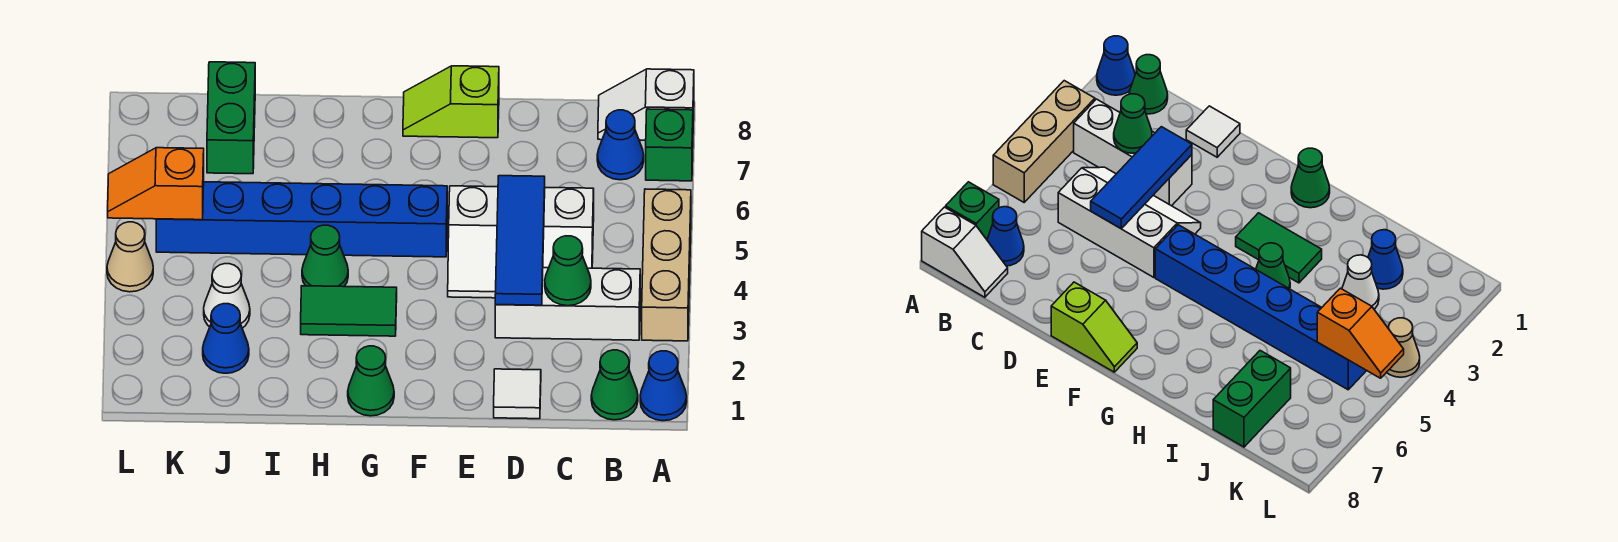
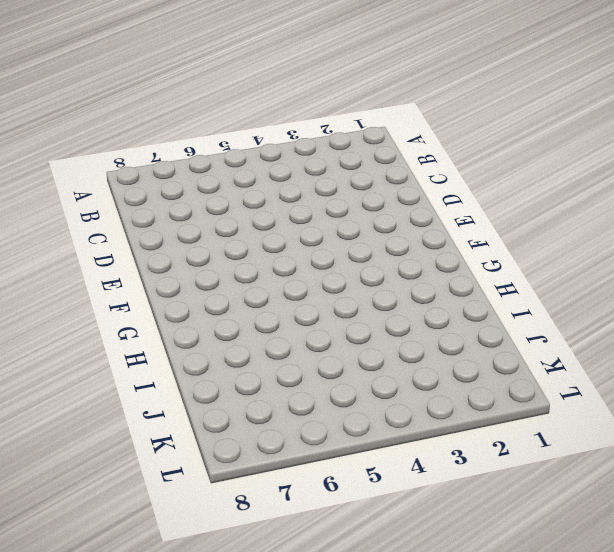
none -> blue 1x1 cone [640,351,687,421]
none -> tan 1x3 brick [642,189,691,341]
none -> green 1x1 brick [646,109,693,181]

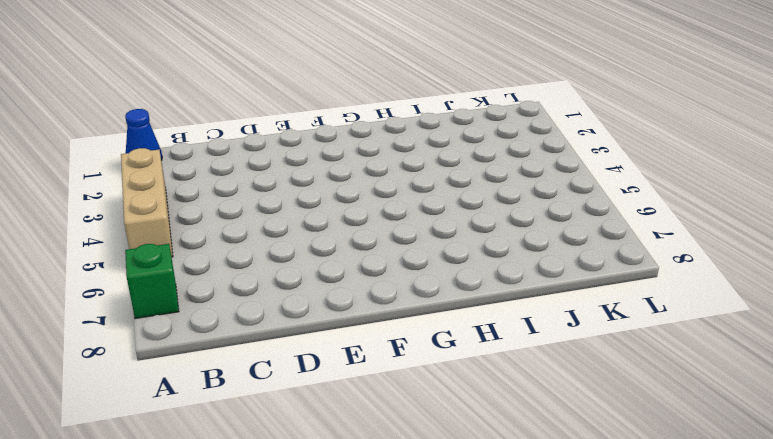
none -> white 1x2 slope [598,69,694,140]
none -> green 1x1 cone [591,350,638,420]
none -> white 1x3 brick [495,268,640,340]

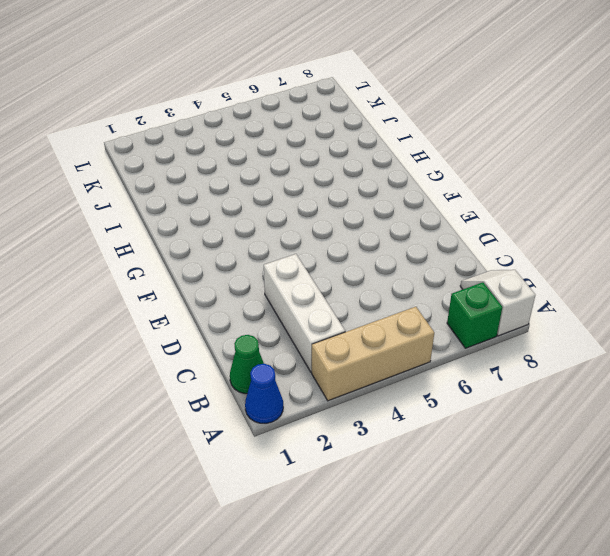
none -> blue 1x1 cone [597,110,644,180]
none -> white 2x3 slope [448,186,594,298]
none -> white 1x1 tile [494,369,541,419]

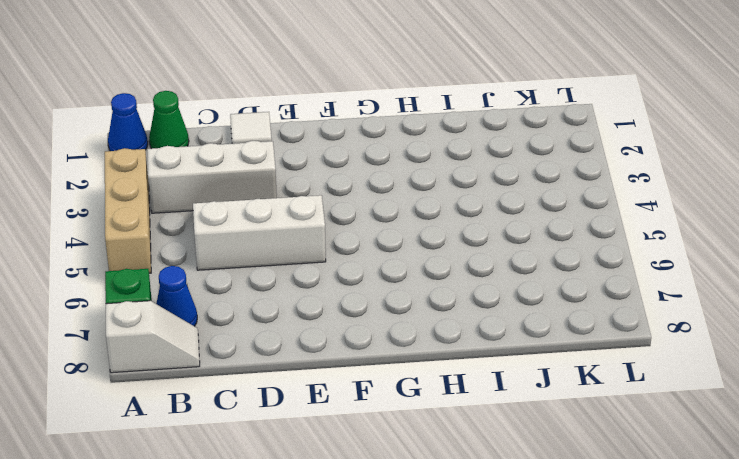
none -> lime 1x2 slope [403,66,499,138]
none -> blue 1x6 brick [156,182,447,257]
none -> green 1x1 cone [348,346,394,416]

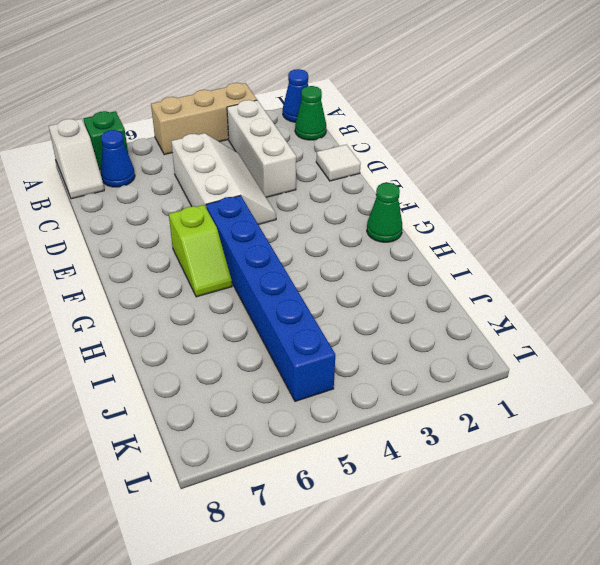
lime 1x2 slope [169,205,232,297] -> lime 1x2 slope moved to [403,66,499,138]
none -> green 1x2 tile [301,286,397,336]
none -> green 1x1 cone [302,225,348,287]
none -> blue 1x1 cone [203,304,249,373]

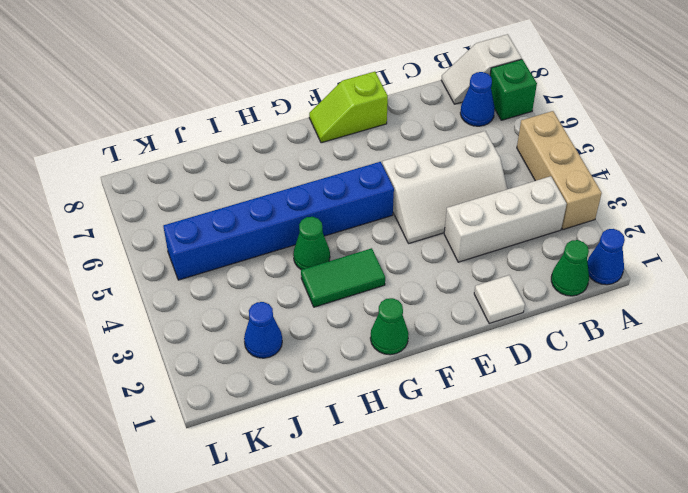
none -> white 1x1 cone [204,264,250,328]
none -> green 1x2 brick [207,62,255,174]
none -> tan 1x1 cone [107,222,153,292]

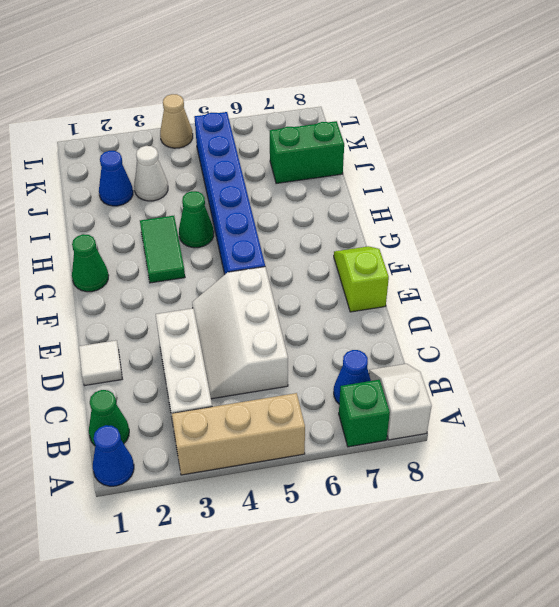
none -> green 1x1 cone [545,236,591,306]
none -> blue 1x3 tile [495,176,545,305]
none -> orange 1x2 slope [108,148,204,220]

